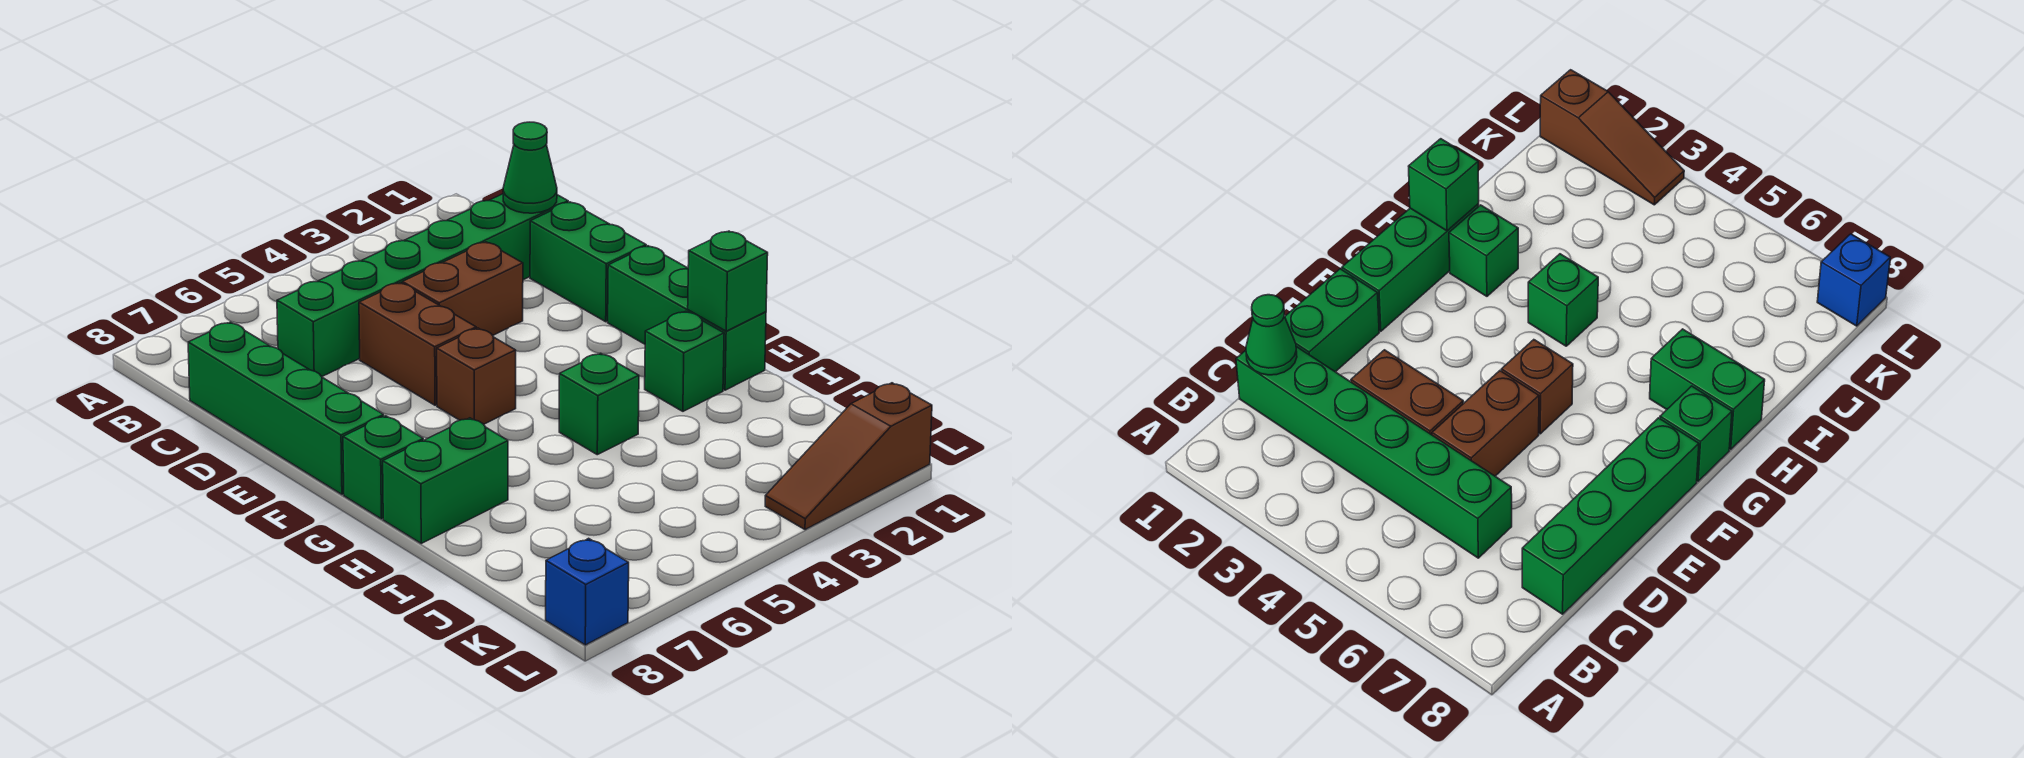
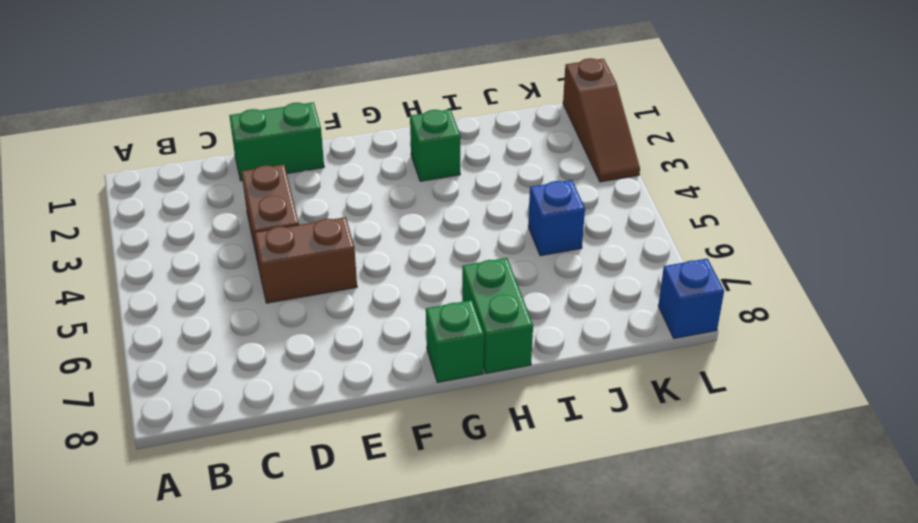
blue 1x1 brick [528,180,585,256] -> none
none -> green 1x6 brick [277,194,568,377]
none -> green 1x4 brick [188,322,384,494]
none -> green 1x3 brick [608,246,766,390]

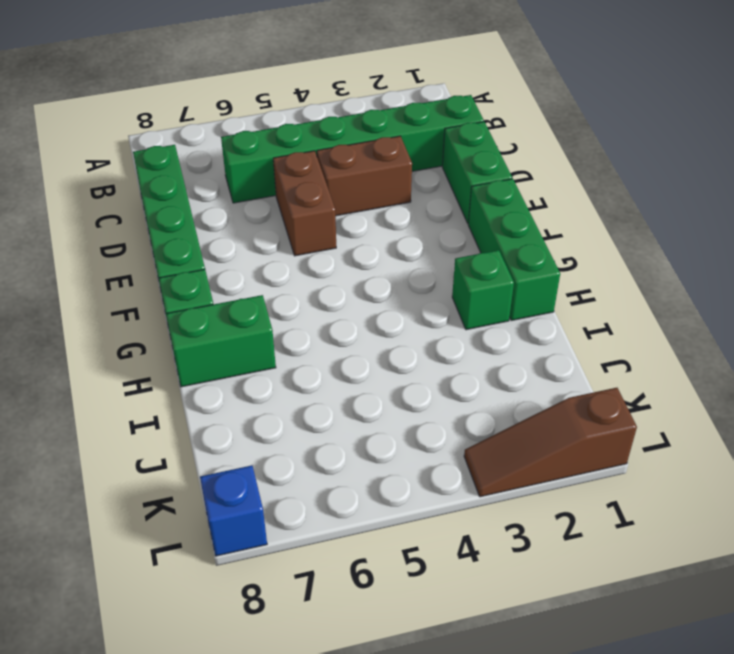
none -> brown 1x1 brick [437,328,516,424]
none -> green 1x1 brick [559,353,639,455]
none -> green 1x1 cone [503,122,557,213]

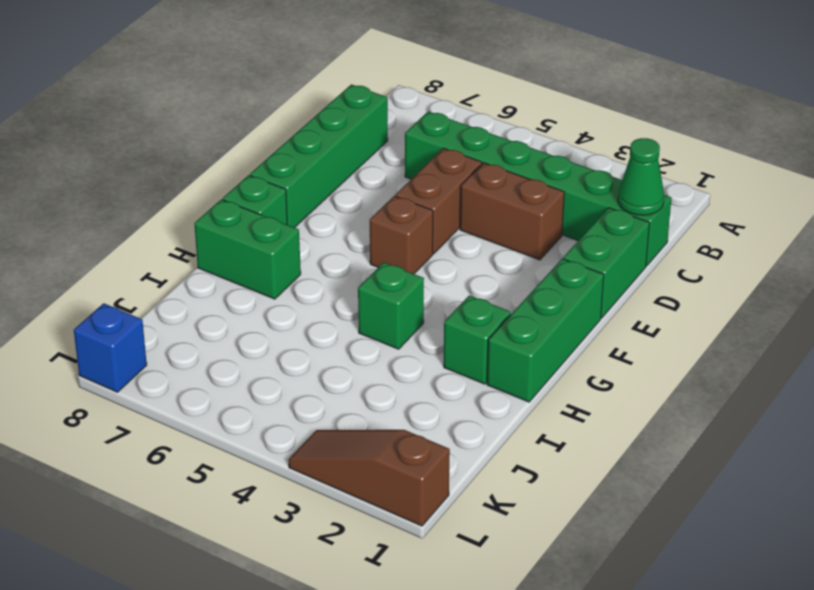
none -> green 1x1 brick [688,231,768,331]

